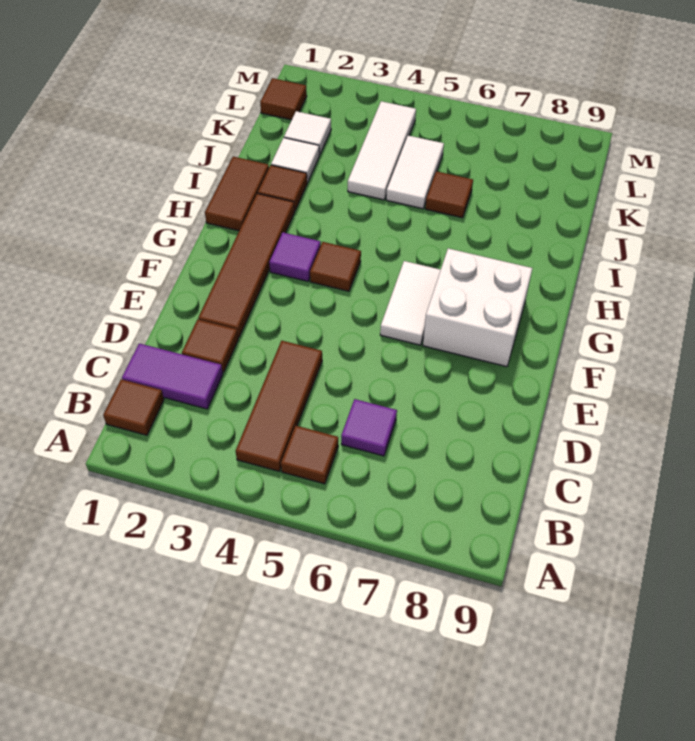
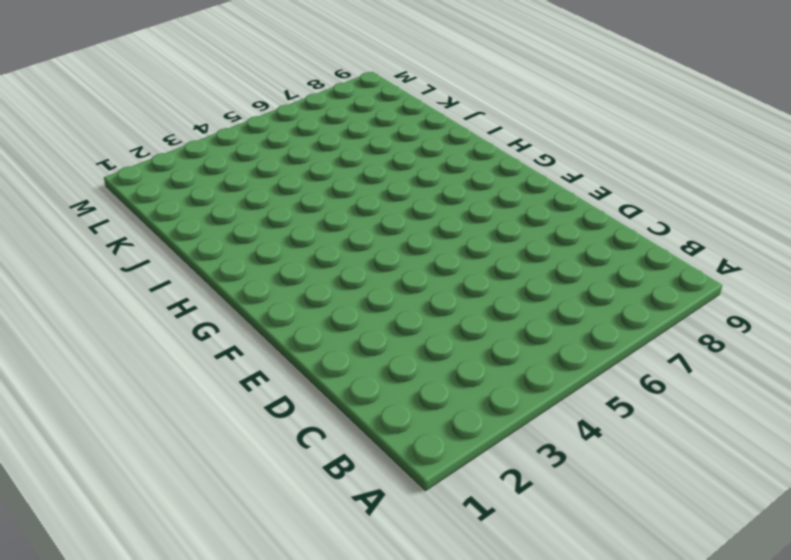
none -> brown 1x1 tile [103,379,164,435]
none -> brown 1x3 tile [236,341,322,471]
none -> brown 1x1 tile [281,426,338,484]

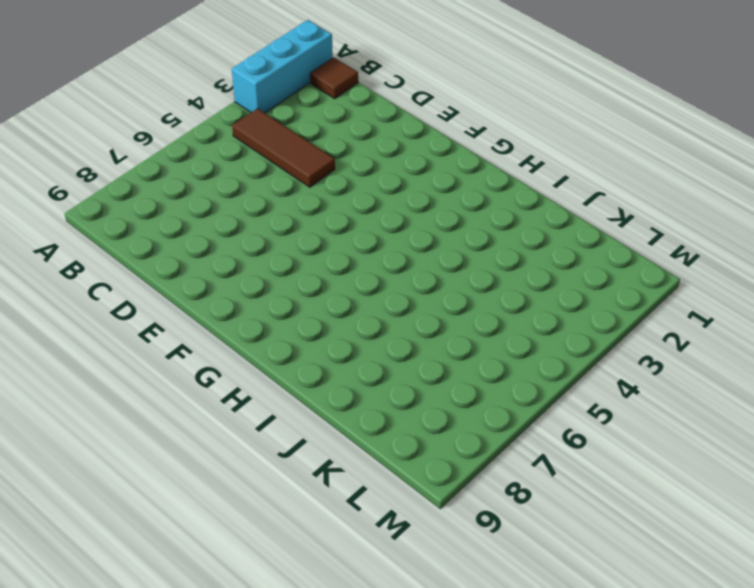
cyan 1x3 brick [232,20,333,113] -> none
none -> brown 1x1 tile [281,426,338,484]
none -> purple 1x2 tile [122,343,223,409]
none -> purple 1x1 tile [341,399,397,456]

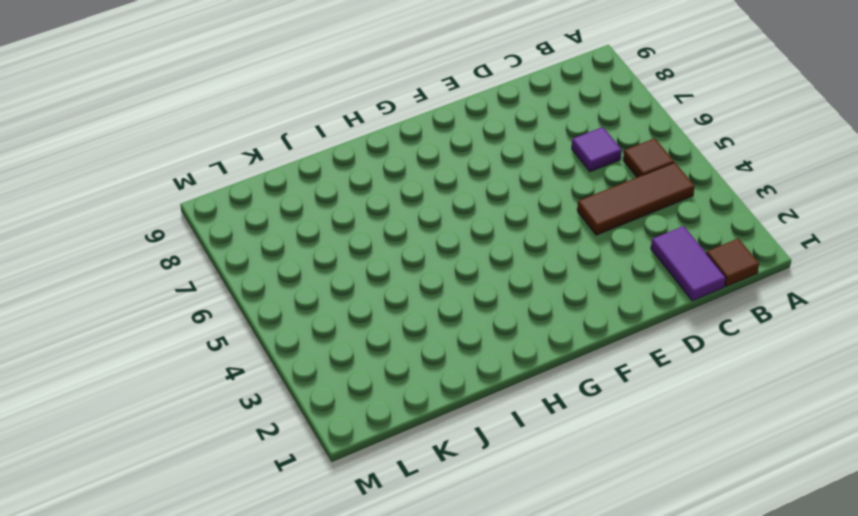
none -> brown 1x1 tile [182,319,238,372]
none -> brown 1x4 tile [198,193,295,337]
none -> white 1x2 tile [380,261,441,345]

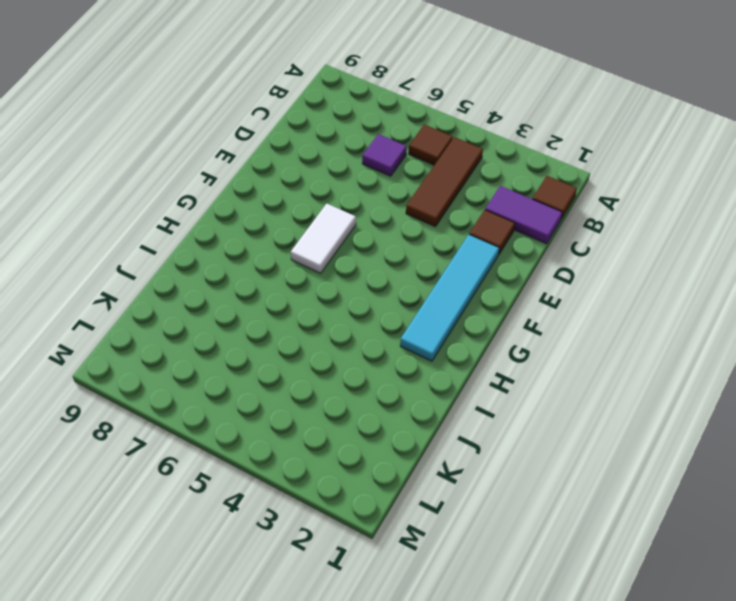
cyan 1x4 tile [400,235,499,361] -> brown 1x4 tile [198,193,295,337]
none -> white 2x2 brick [423,248,532,367]
none -> purple 1x1 tile [269,232,321,281]
none -> brown 1x1 tile [310,242,361,291]

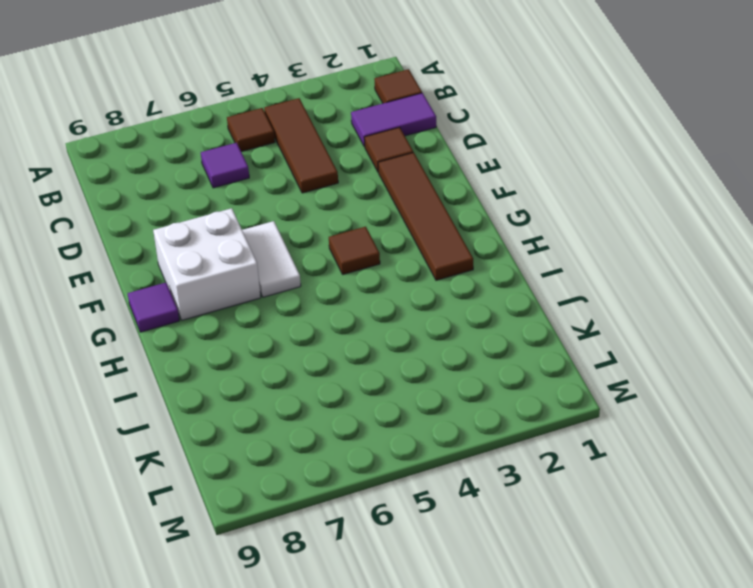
purple 1x1 tile [128,283,179,332] -> purple 1x1 tile moved to [269,232,321,281]
none -> brown 1x2 tile [205,157,269,231]
none -> brown 1x1 tile [258,165,307,211]
none -> white 1x1 tile [271,138,319,183]

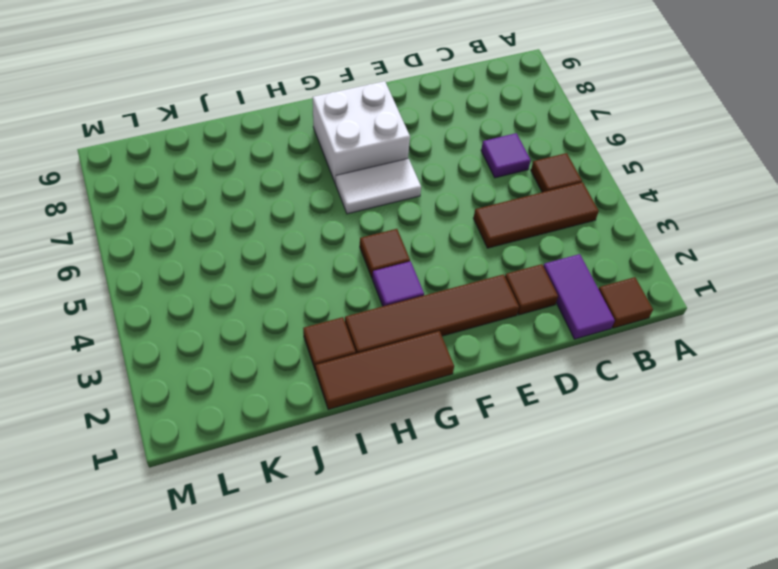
brown 1x3 tile [316,331,454,410] -> brown 1x2 tile [205,157,269,231]
none -> white 1x1 tile [271,138,319,183]
none -> white 1x3 tile [348,101,416,200]
none -> white 1x2 tile [386,136,444,209]

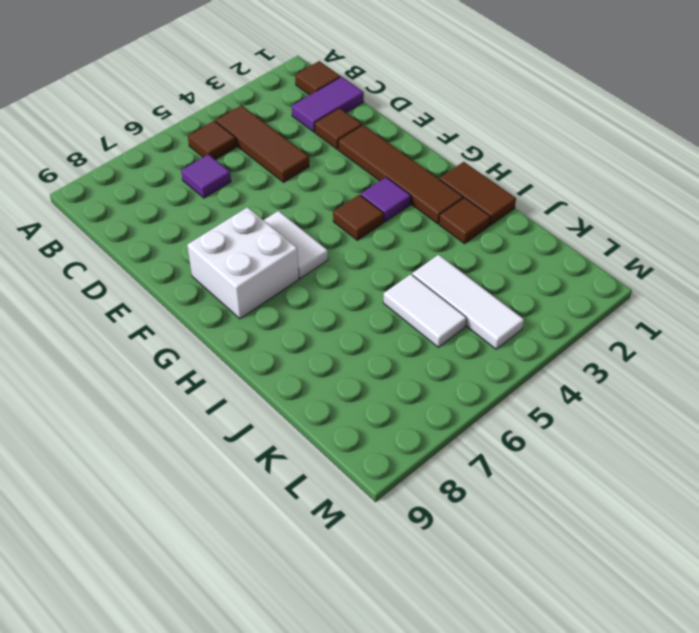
none -> white 1x1 tile [271,138,319,183]
none -> brown 1x1 tile [425,171,473,218]
none -> white 1x1 tile [284,111,331,155]

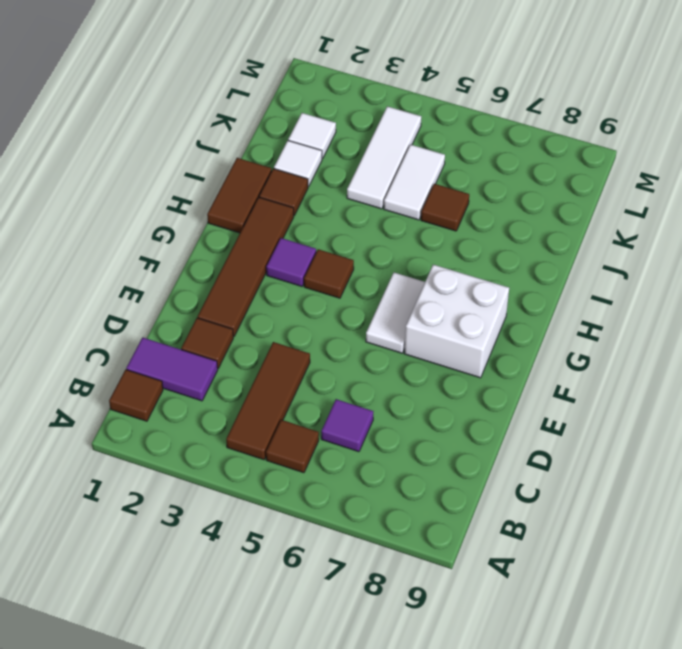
none -> brown 1x1 tile [260,78,307,120]

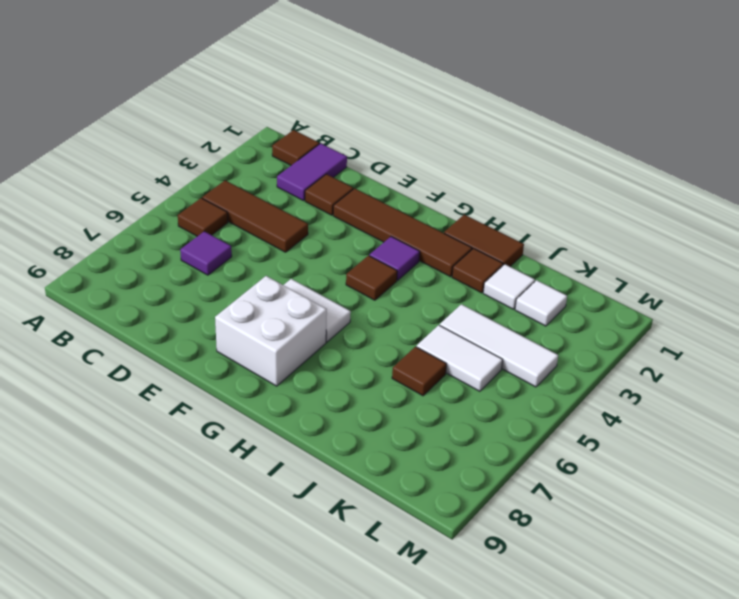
none -> brown 1x1 tile [260,78,307,120]

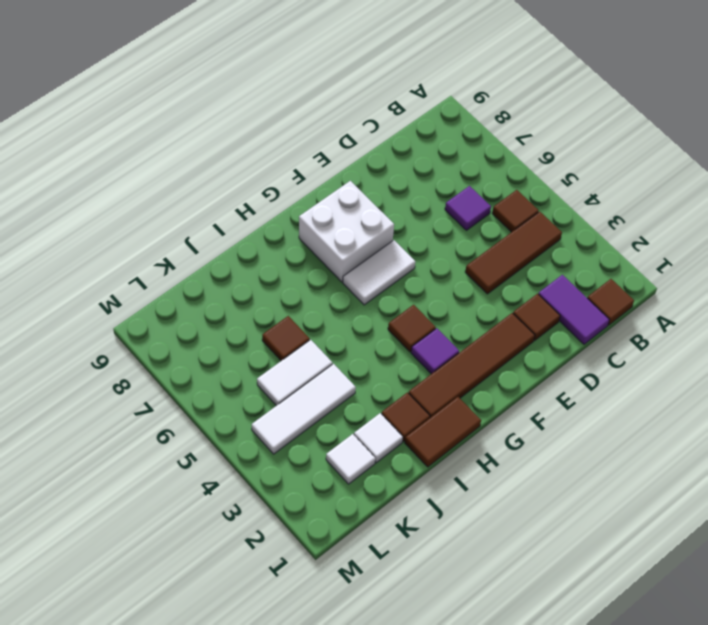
none -> brown 1x1 tile [260,78,307,120]

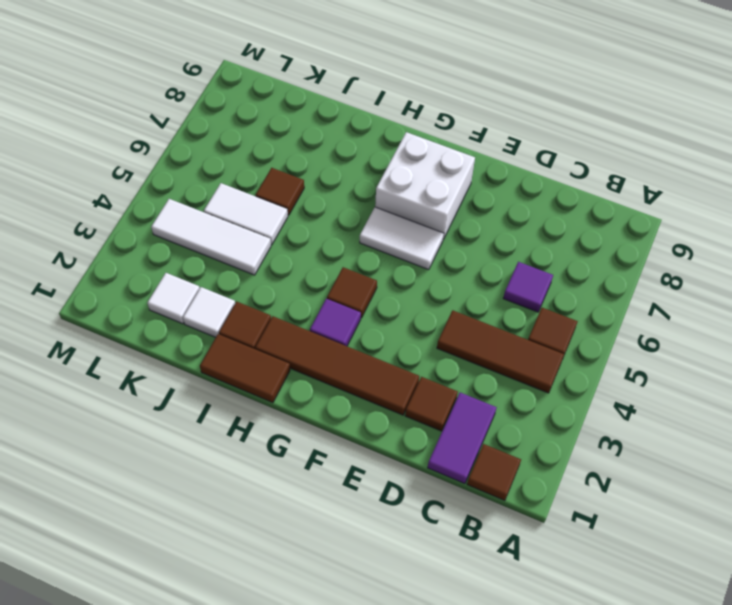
none -> brown 1x1 tile [260,78,307,120]

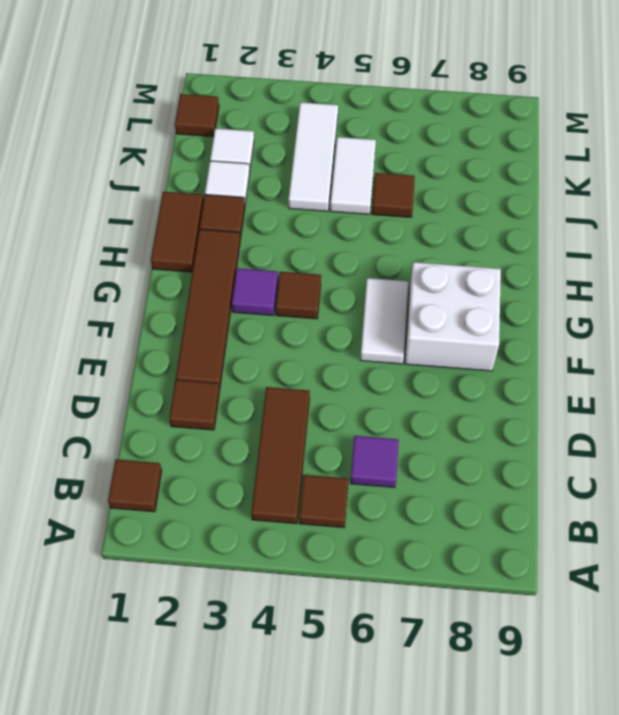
none -> purple 1x2 tile [122,343,223,409]

